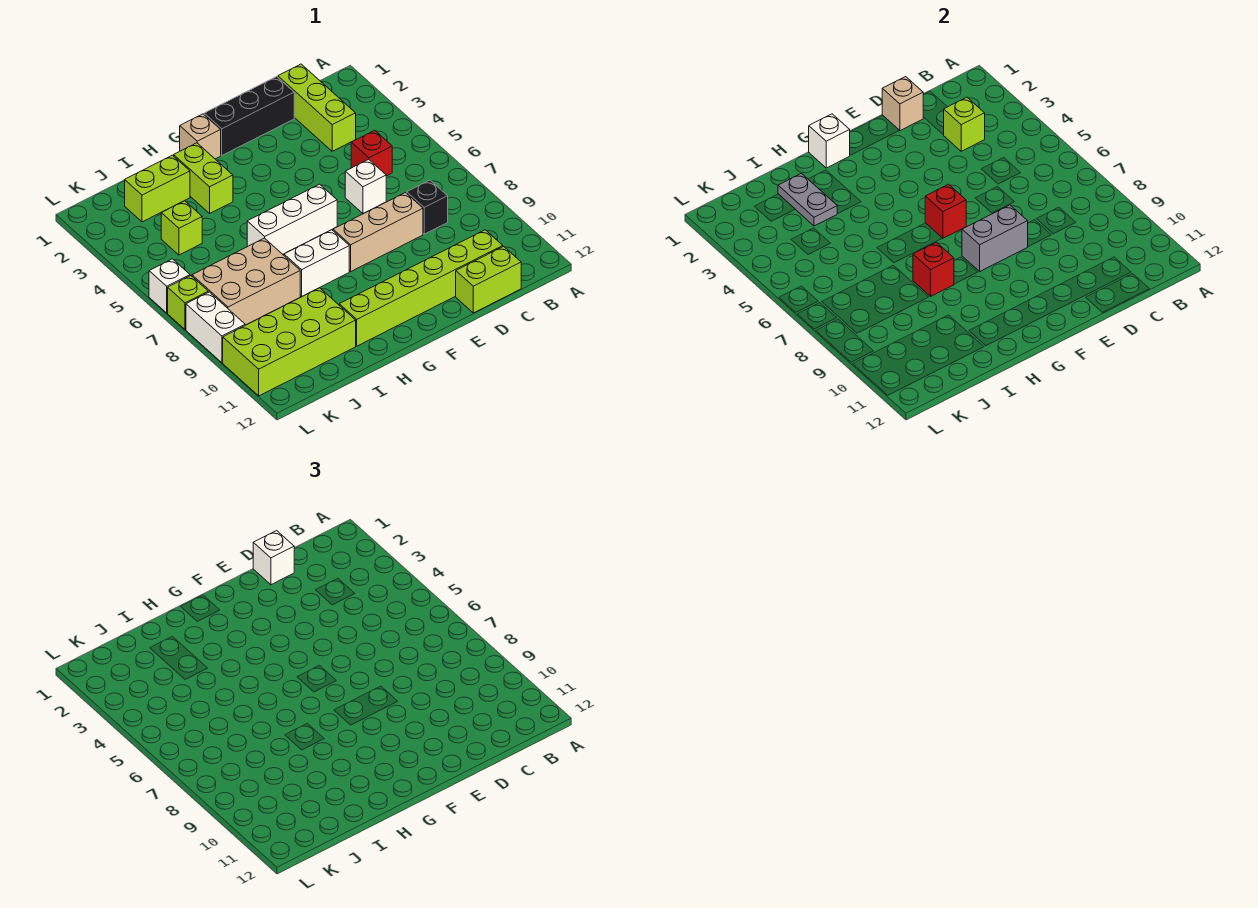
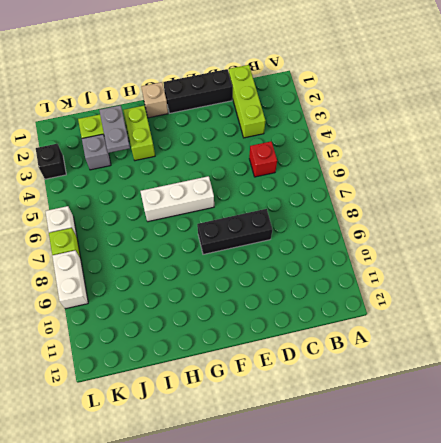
black 1x3 brick [197,209,272,254] -> tan 1x3 brick [333,193,423,271]
grey 1x1 brick [82,134,111,170] -> none
black 1x1 brick [36,144,66,179] -> black 1x1 brick moved to [407,180,448,234]
none -> lime 1x6 brick [339,230,503,346]
none -> lime 1x2 brick [456,246,521,313]
none -> white 1x1 brick [345,159,386,214]

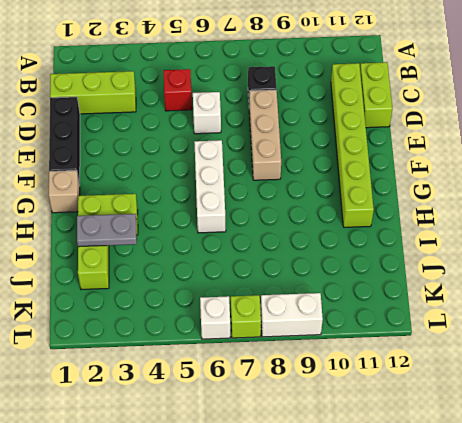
none -> white 1x2 brick [284,230,349,296]
none -> tan 2x3 brick [192,238,300,325]
none -> lime 2x4 brick [223,288,356,396]

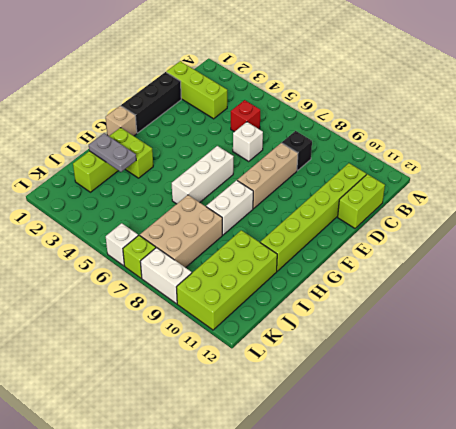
none -> lime 1x1 brick [161,201,202,255]
none -> lime 1x1 brick [944,97,985,151]
none -> tan 1x1 brick [882,77,924,131]

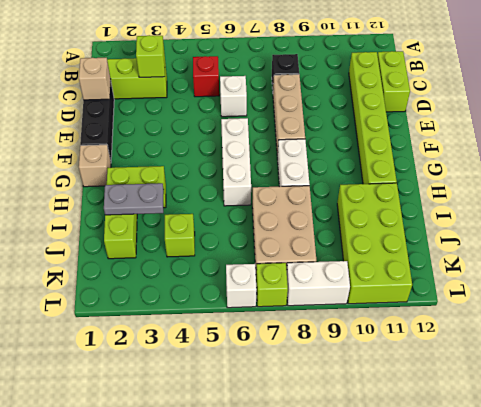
none -> grey 1x2 brick [962,205,1028,271]
none -> red 1x1 brick [925,184,966,238]
none -> white 1x1 brick [809,114,850,168]

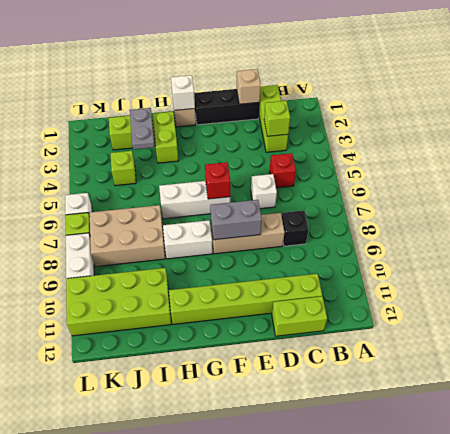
none -> red 1x1 brick [913,242,954,296]
none -> white 1x1 brick [253,531,294,585]

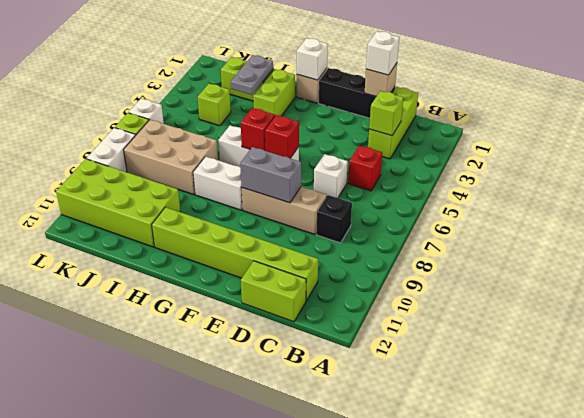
red 1x1 brick [241,108,275,150] -> red 1x1 brick moved to [913,242,954,296]

